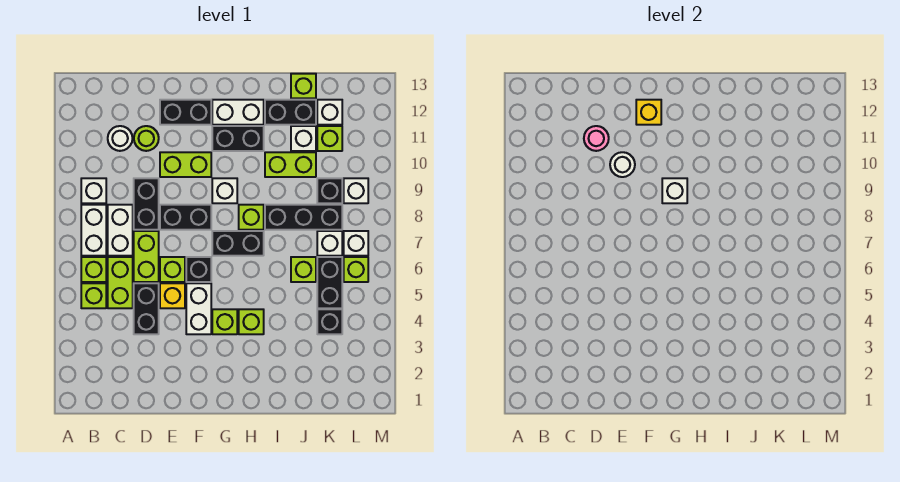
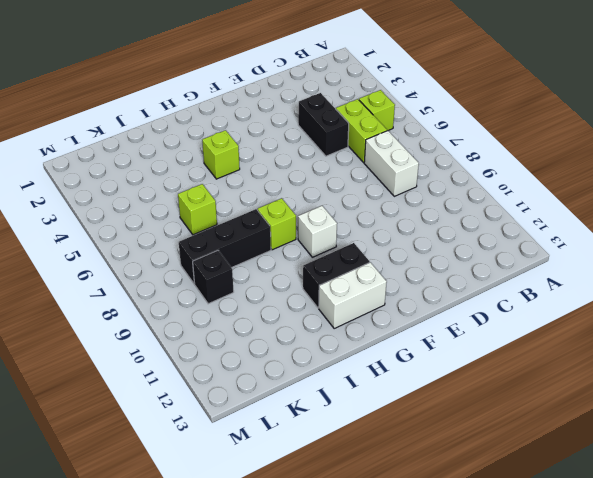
none -> lime 1x1 brick [81,257,106,282]
none -> white 1x2 brick [81,205,106,256]
none -> white 1x1 brick [81,178,106,203]
none -> white 1x1 round brick [108,126,133,151]

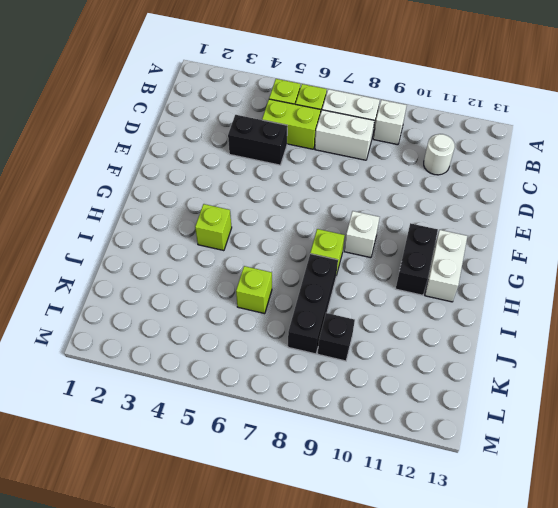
none -> lime 1x2 brick [134,231,159,282]
none -> black 1x2 brick [134,178,159,230]
none -> lime 1x1 round brick [134,126,159,151]
none -> yellow 1x1 brick [160,283,185,308]

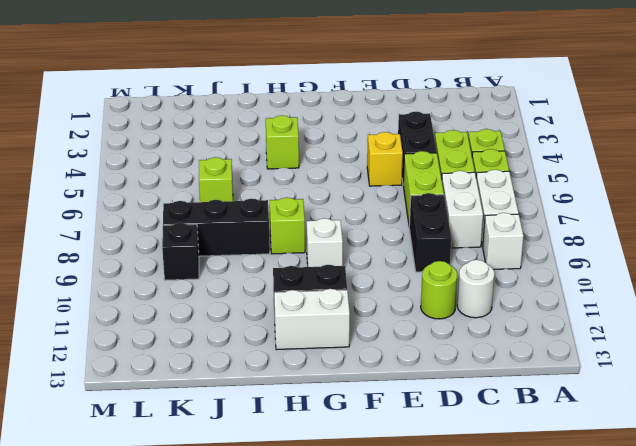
none -> lime 1x1 brick [160,257,185,282]
none -> black 1x2 brick [160,205,211,230]
none -> lime 1x2 brick [160,152,211,177]
none -> black 1x2 brick [160,100,211,125]

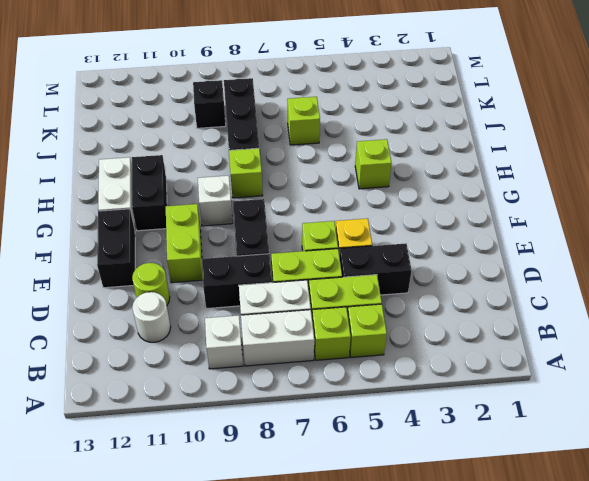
none -> white 1x2 brick [186,283,211,334]
none -> black 1x1 brick [186,257,211,282]
none -> lime 1x1 brick [212,309,237,334]
none -> black 1x2 brick [212,231,264,256]

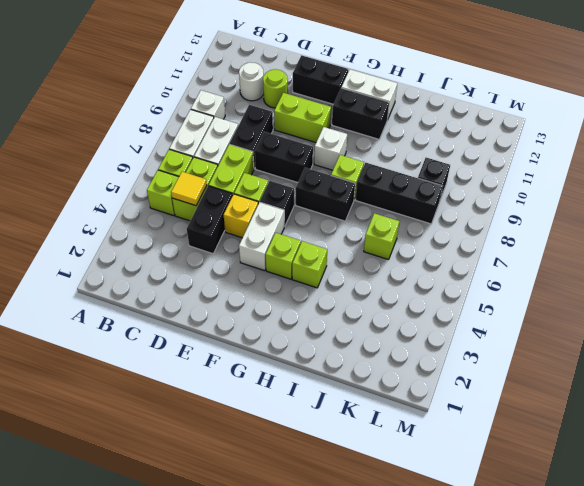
yellow 1x1 tile [171,172,207,206] -> none
none -> lime 1x2 brick [265,152,316,177]
none -> black 1x2 brick [265,100,316,125]
none -> white 1x1 brick [291,126,316,151]
none -> lime 1x1 brick [291,74,316,98]

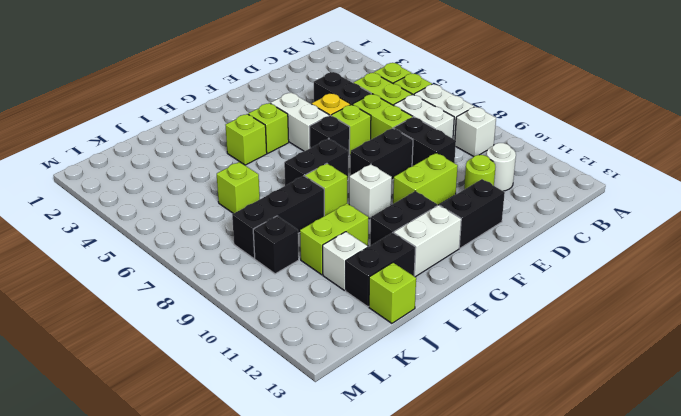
none -> black 1x1 brick [317,309,342,334]
none -> black 1x2 brick [317,257,342,308]
none -> white 1x1 brick [317,231,342,256]
none -> lime 1x1 brick [317,126,342,151]

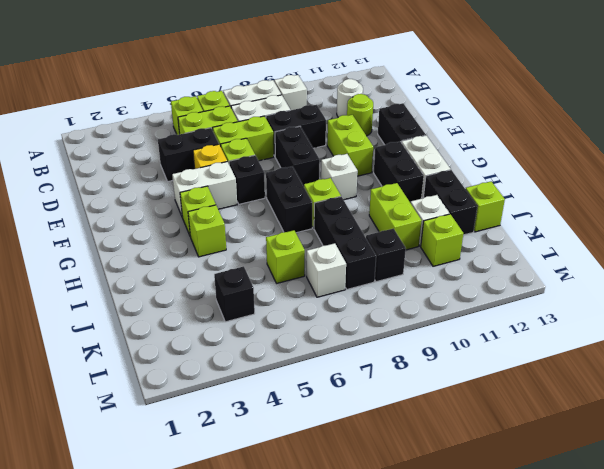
none -> black 1x2 brick [317,257,342,308]
none -> white 1x1 brick [317,100,342,125]
none -> lime 1x1 brick [344,257,368,282]
none -> white 1x1 brick [344,231,368,256]

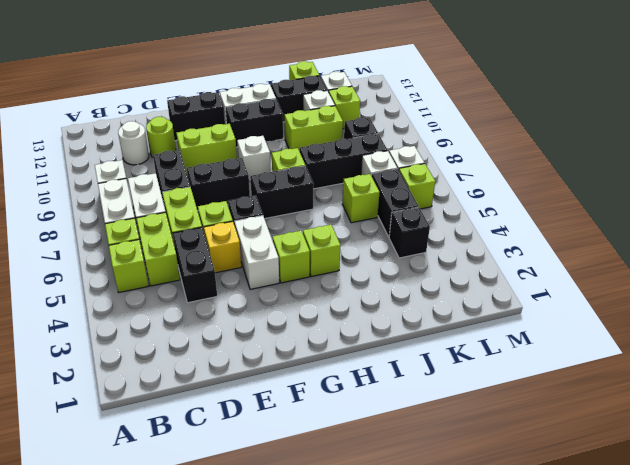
none -> white 1x1 brick [344,178,368,203]
none -> pink 1x1 round brick [584,126,609,151]
none -> white 1x1 round brick [610,152,635,177]
none -> yellow 1x1 brick [636,100,661,125]

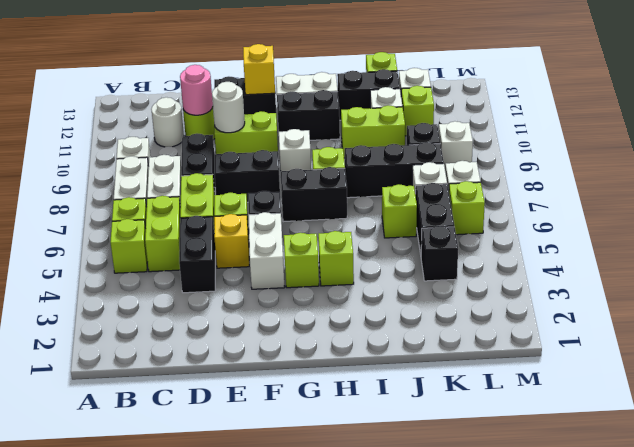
none -> white 1x1 brick [662,178,687,203]

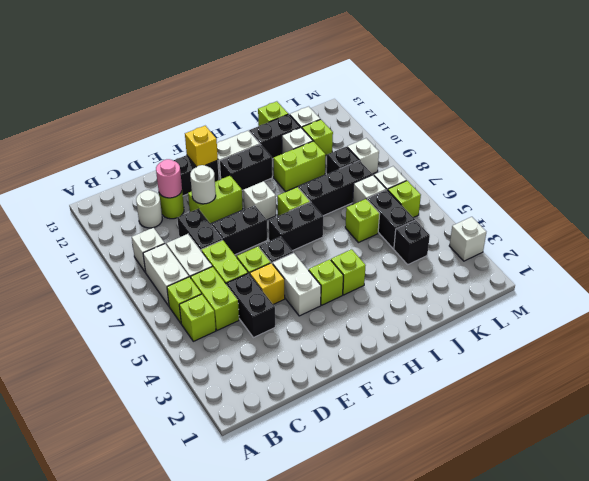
white 1x1 brick [449,217,486,261] -> white 1x1 brick moved to [662,178,687,203]

